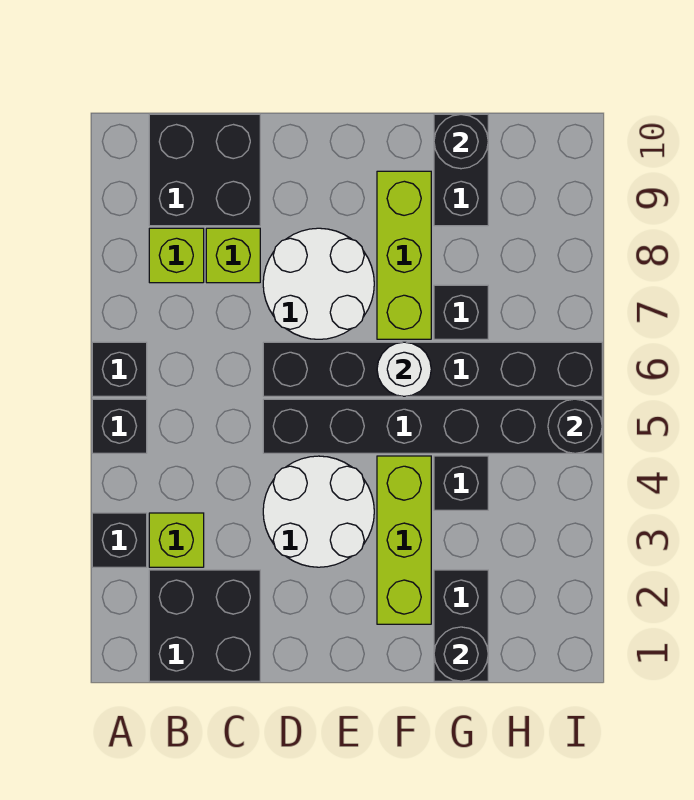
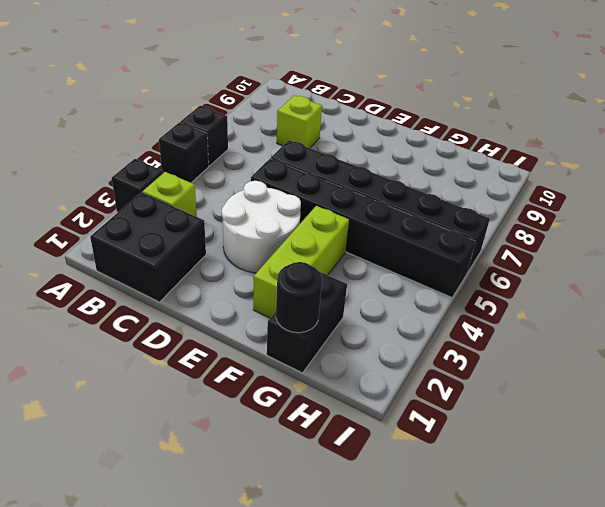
none -> lime 1x1 brick [149,228,204,283]
none -> black 2x2 brick [149,114,260,226]
none -> white 2x2 round brick [263,228,374,339]

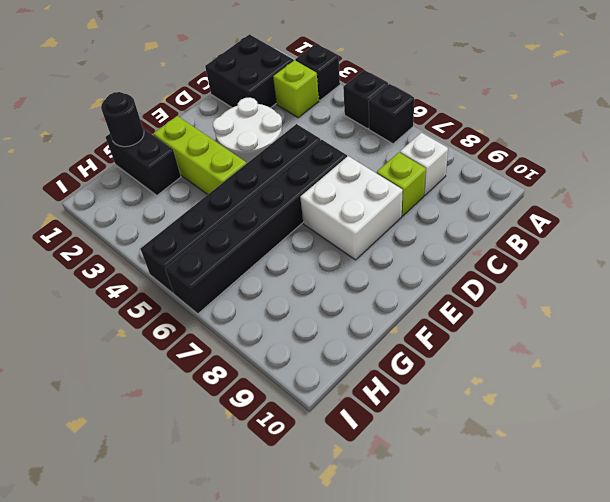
white 1x1 brick [400,133,448,195] -> lime 1x1 brick [149,228,204,283]
white 2x2 brick [300,156,403,260] -> white 2x2 round brick [263,228,374,339]
none -> black 2x2 brick [149,114,260,226]
none -> lime 1x3 brick [377,171,431,339]
none -> black 1x1 brick [434,456,488,510]

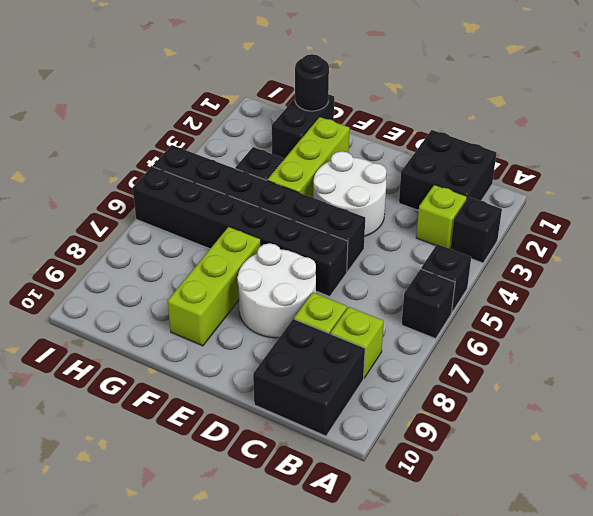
none -> black 1x1 brick [434,285,488,339]
none -> black 1x2 brick [434,114,488,226]
none -> white 1x1 round brick [377,342,431,396]

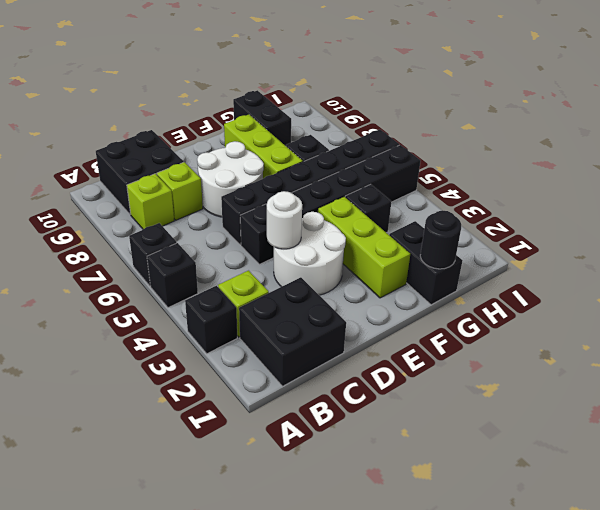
white 1x1 round brick [267,191,302,249] -> white 1x1 round brick moved to [377,342,431,396]
none -> black 1x1 round brick [434,114,488,169]
none -> black 1x1 round brick [548,399,602,453]

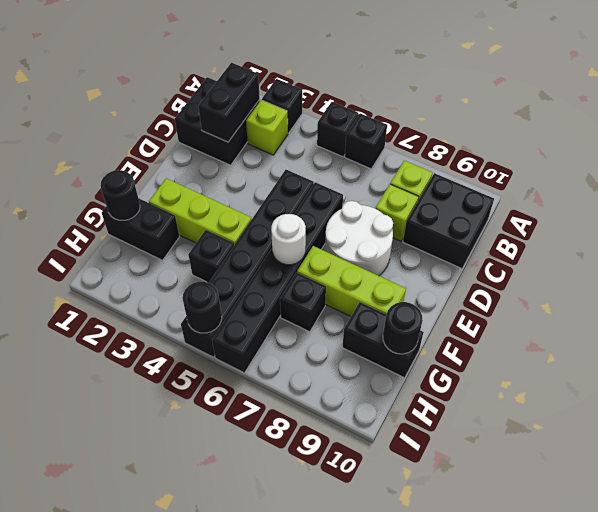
black 1x2 brick [198,63,260,142] -> none
none -> white 2x2 round brick [263,456,374,567]

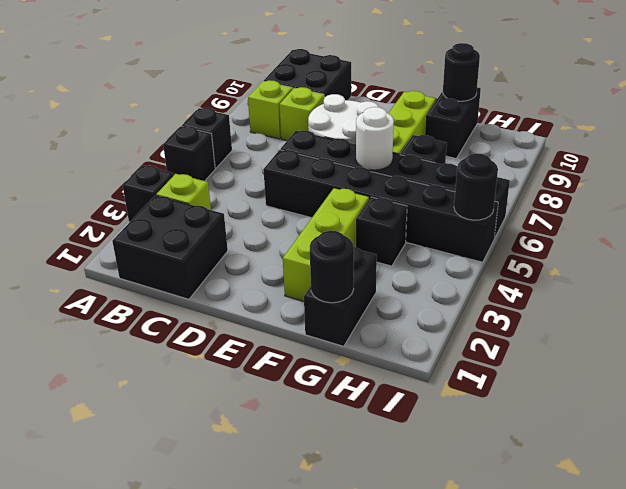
none -> white 2x2 round brick [263,456,374,567]

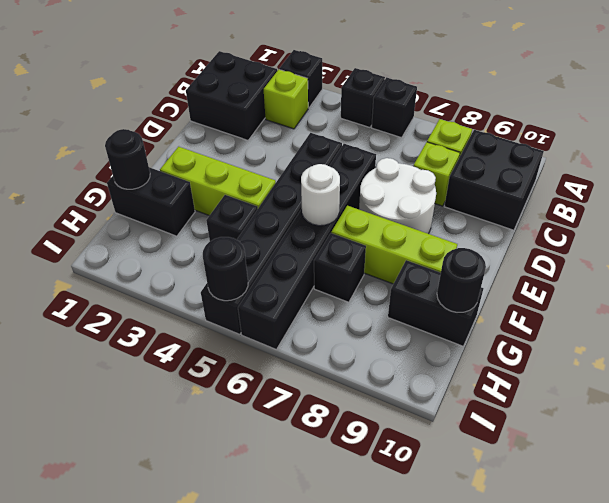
none -> white 2x2 round brick [263,456,374,567]

